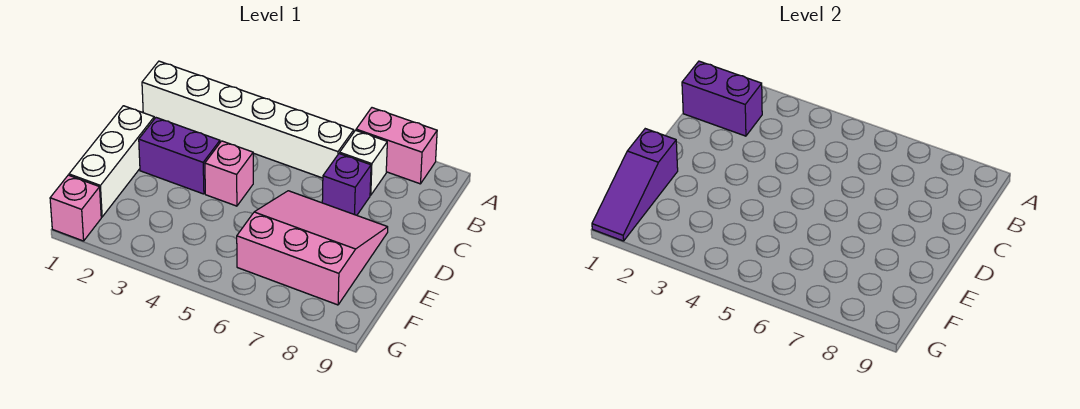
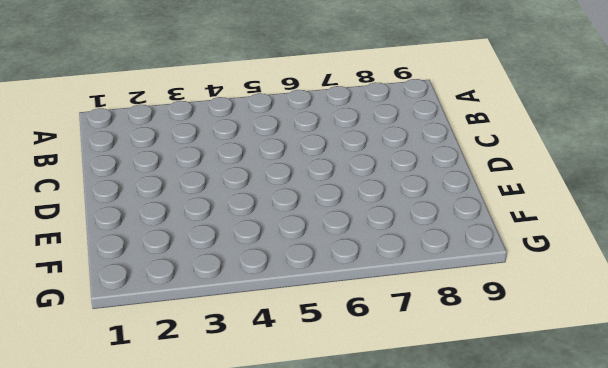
none -> pink 1x2 brick [356,108,437,184]
none -> white 1x6 brick [142,61,354,178]

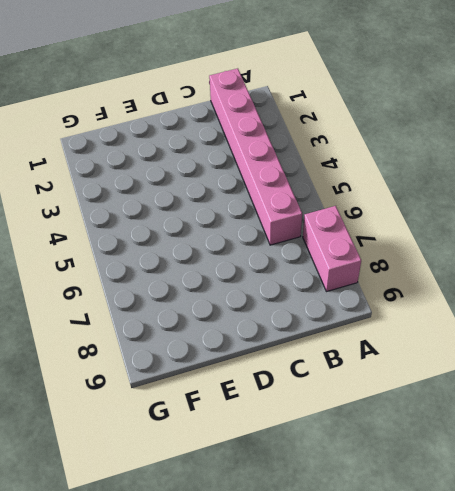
pink 1x6 brick [209,68,302,245] -> white 1x6 brick [142,61,354,178]
none -> white 1x1 brick [340,130,387,195]
none -> purple 1x1 brick [322,154,371,215]

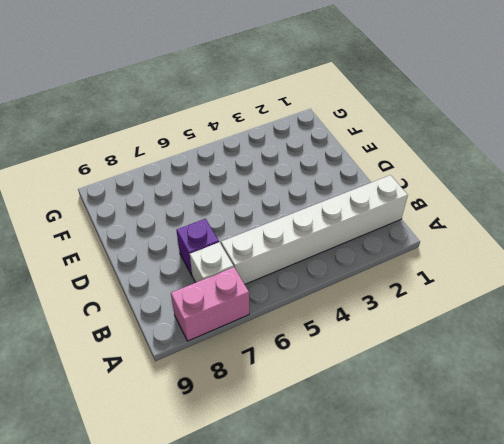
none -> white 1x3 brick [69,106,154,217]
none -> purple 1x2 brick [139,118,220,194]

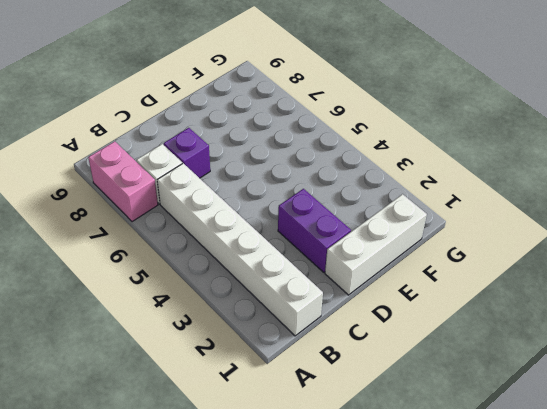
none -> pink 1x1 brick [205,141,253,206]
none -> pink 3x3 slope [237,191,388,305]

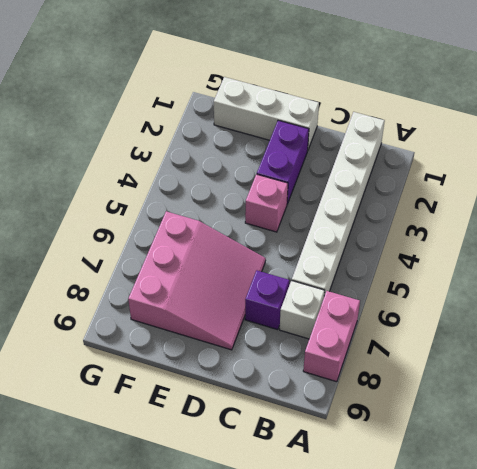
none -> pink 1x1 brick [50,175,101,241]
none -> purple 1x2 brick [682,61,762,136]

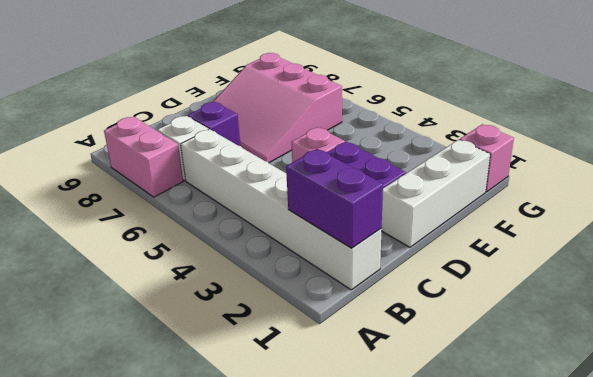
none -> purple 1x3 slope [592,129,678,241]

